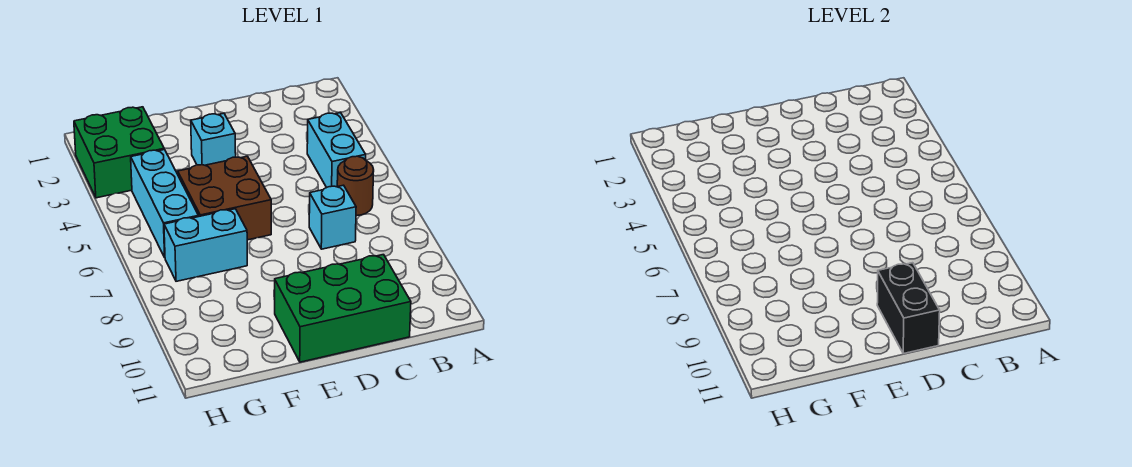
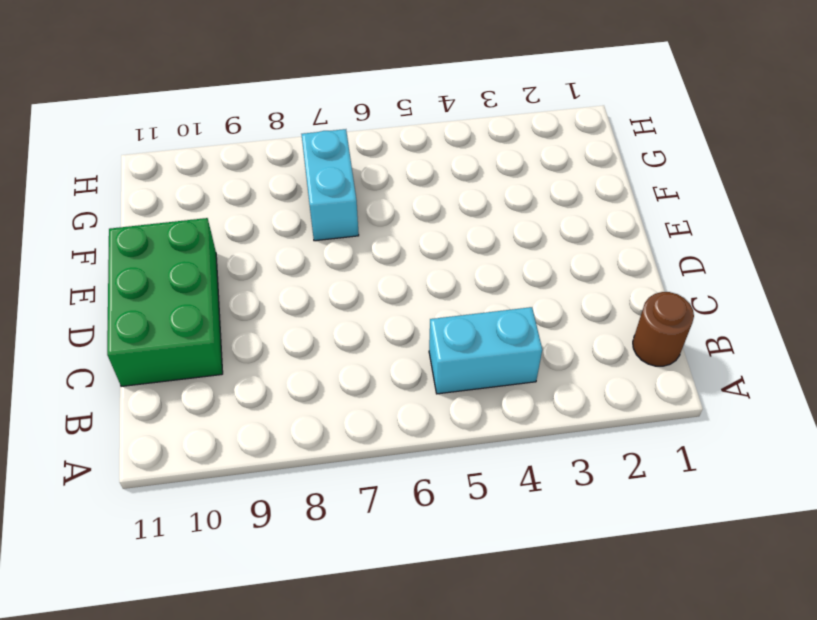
brown 1x1 round brick [633,292,694,366] -> brown 1x1 round brick moved to [337,156,374,216]
none -> cyan 1x1 brick [309,185,356,249]
none -> cyan 1x1 brick [191,113,236,165]

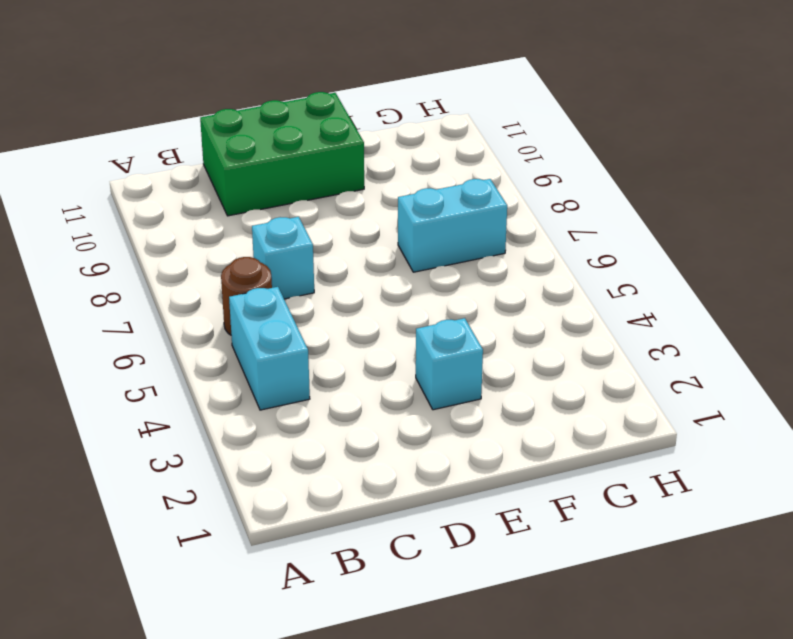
none -> brown 2x2 brick [178,156,271,240]
none -> green 2x2 brick [74,107,164,198]

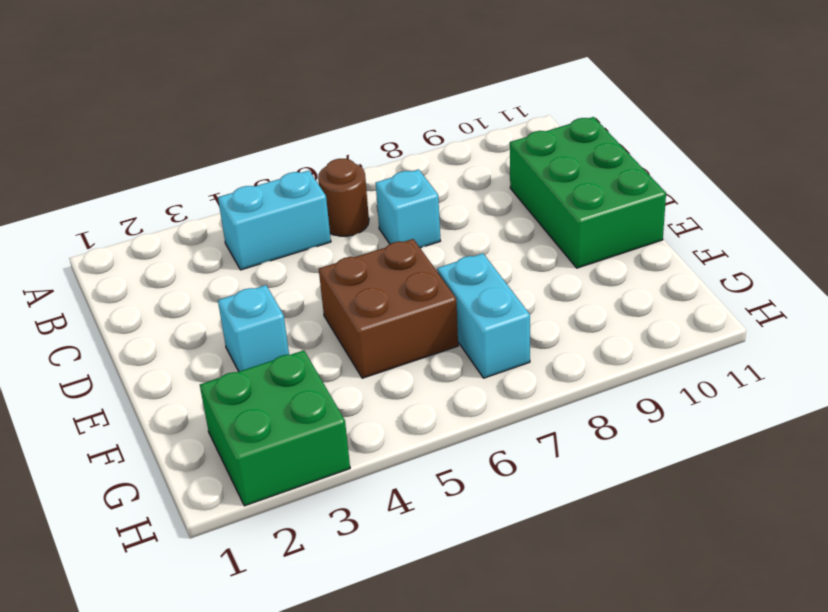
none -> cyan 1x3 brick [131,150,198,257]
none -> black 1x2 brick [877,263,940,354]

